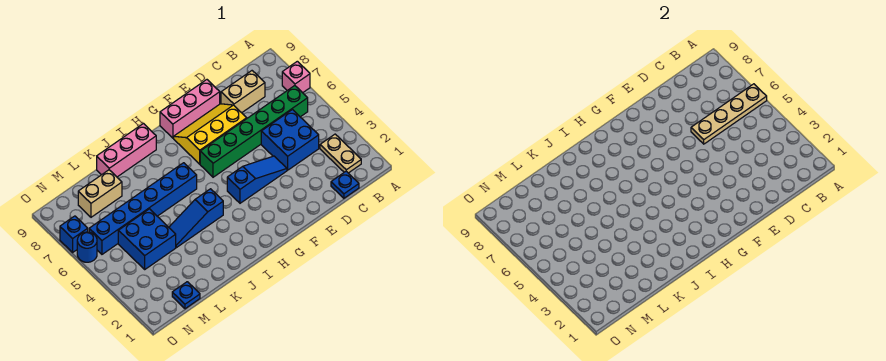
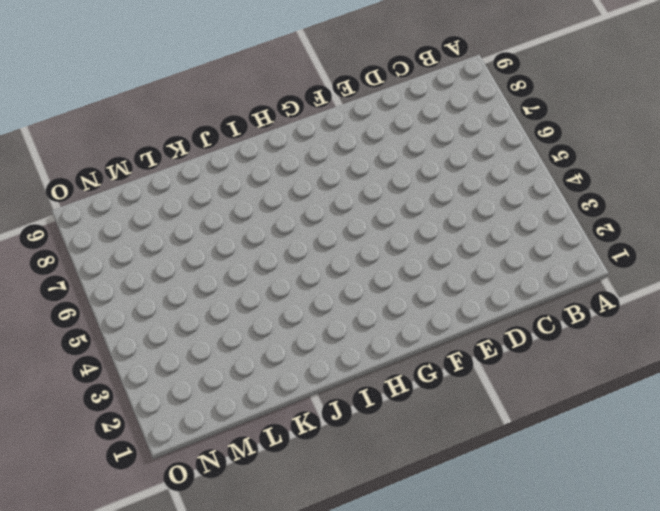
none -> pink 1x1 brick [282,61,310,93]
none -> tan 1x2 plate [320,134,361,173]
none -> green 1x6 brick [200,86,308,177]

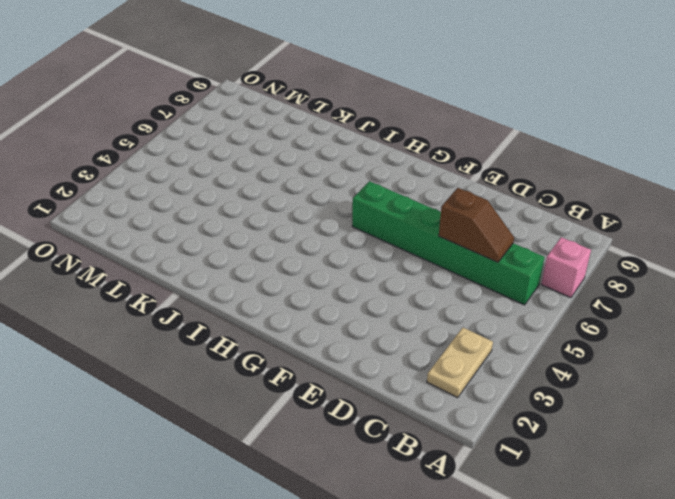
brown 1x2 slope [439,188,514,262] -> tan 1x4 plate [691,84,767,144]
none -> blue 1x1 plate [331,171,359,198]
none -> blue 2x2 brick [261,110,319,170]
none -> tan 1x2 brick [221,71,265,113]

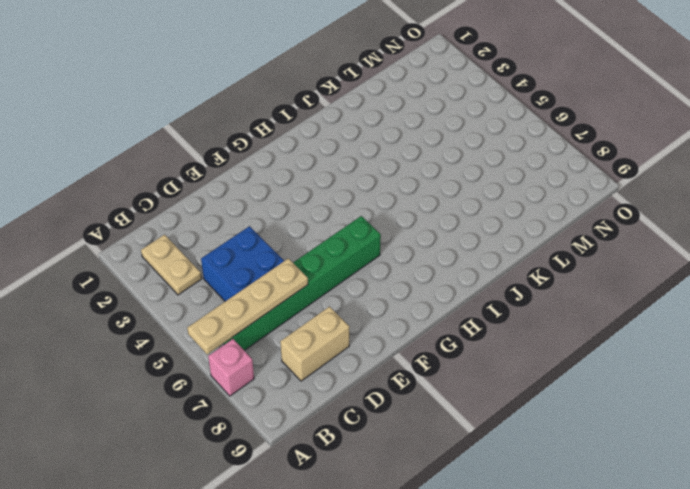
none -> blue 1x1 plate [331,171,359,198]
none -> blue 1x3 slope [227,156,287,203]
none -> yellow 2x3 slope [174,104,247,164]

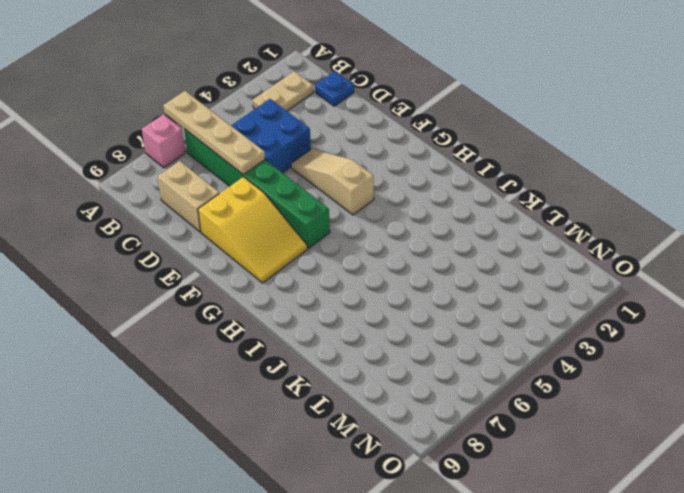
tan 1x3 slope [291,149,374,215] -> blue 1x3 slope [227,156,287,203]
yellow 2x3 slope [198,177,307,283] -> yellow 2x3 slope turned to [174,104,247,164]
none -> pink 1x3 brick [160,80,220,138]
none -> blue 1x3 slope [169,189,223,248]
none -> blue 1x6 brick [89,163,197,254]

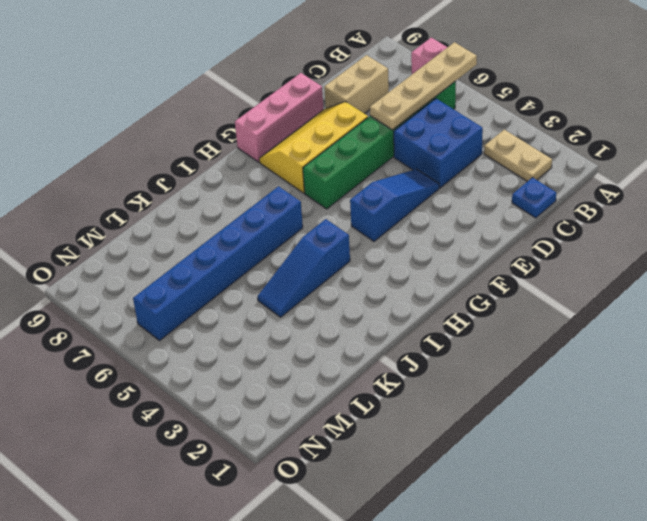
none -> pink 1x3 brick [97,124,156,177]
none -> blue 2x2 brick [118,209,176,269]
none -> tan 1x2 brick [78,170,122,217]

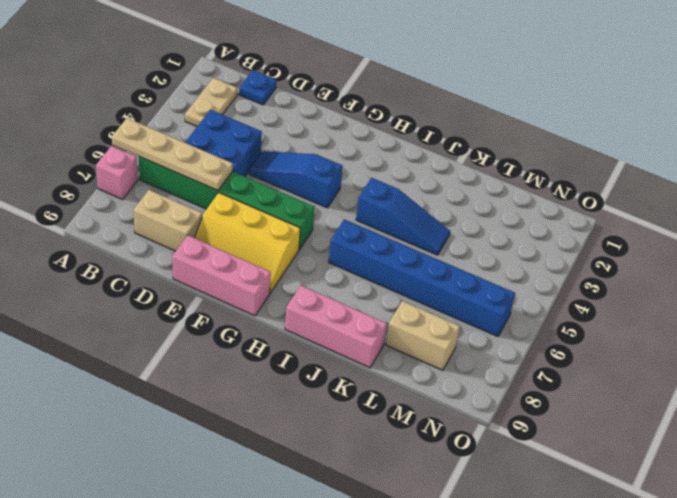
none -> blue 2x2 brick [118,209,176,269]
none -> blue 1x1 plate [172,282,200,309]
none -> blue 1x1 round brick [77,232,97,262]

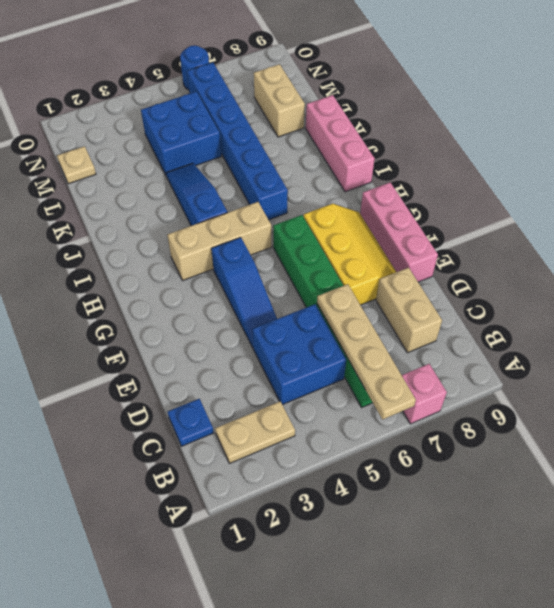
tan 1x3 brick [167,202,271,280] -> none
tan 1x1 plate [57,146,96,184] -> blue 1x1 plate [172,282,200,309]
none -> blue 1x1 brick [60,216,88,252]

